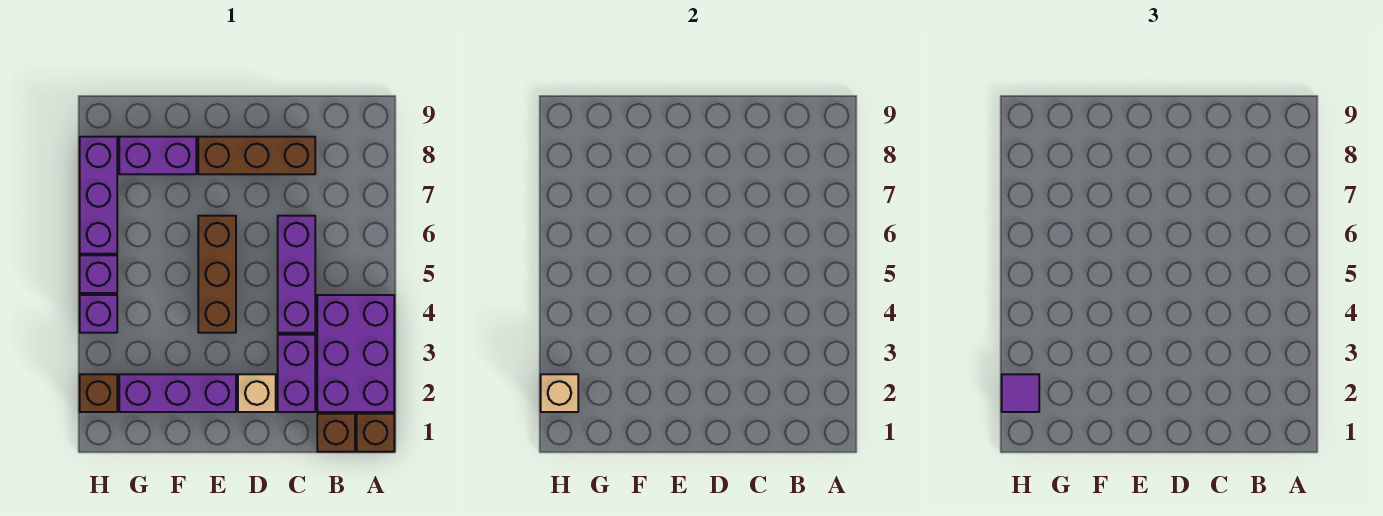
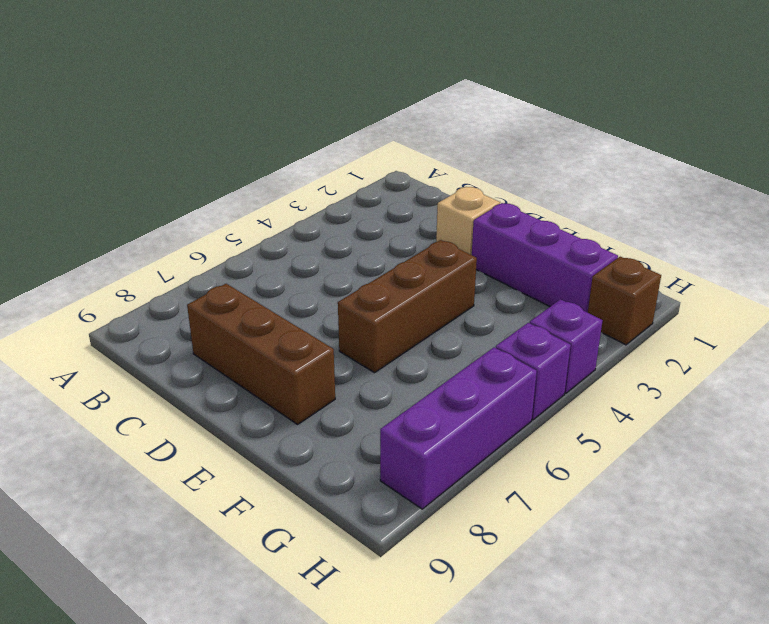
none -> brown 1x1 brick [357,414,394,452]
none -> purple 2x3 brick [317,295,394,412]
none -> brown 1x1 brick [317,414,355,452]

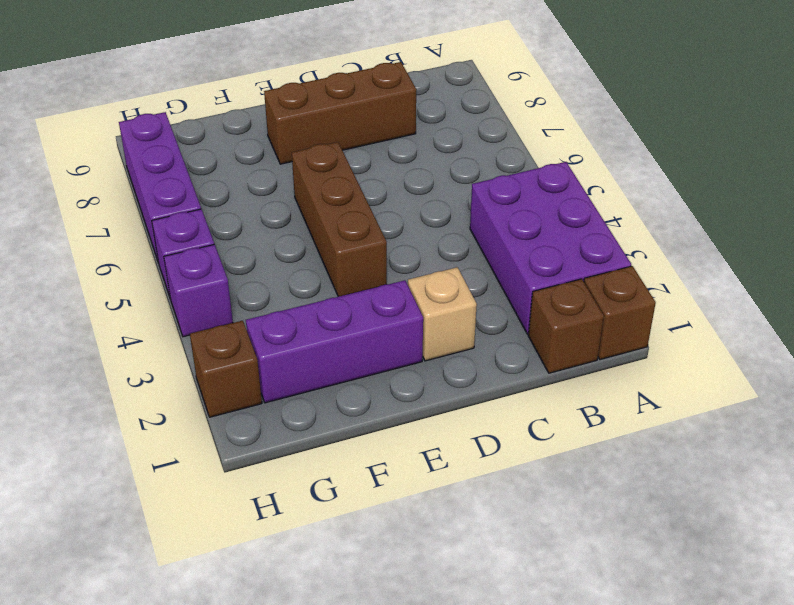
none -> purple 1x2 brick [278,335,315,412]
none -> purple 1x3 brick [278,216,315,333]
none -> purple 1x2 brick [119,137,196,174]

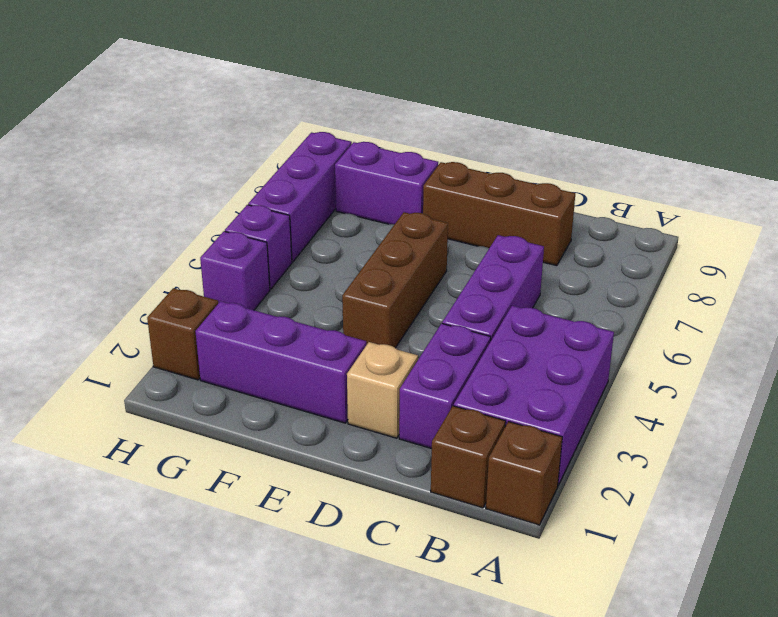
none -> tan 1x1 brick [541,374,578,412]
none -> purple 1x1 tile [1002,374,1039,412]

